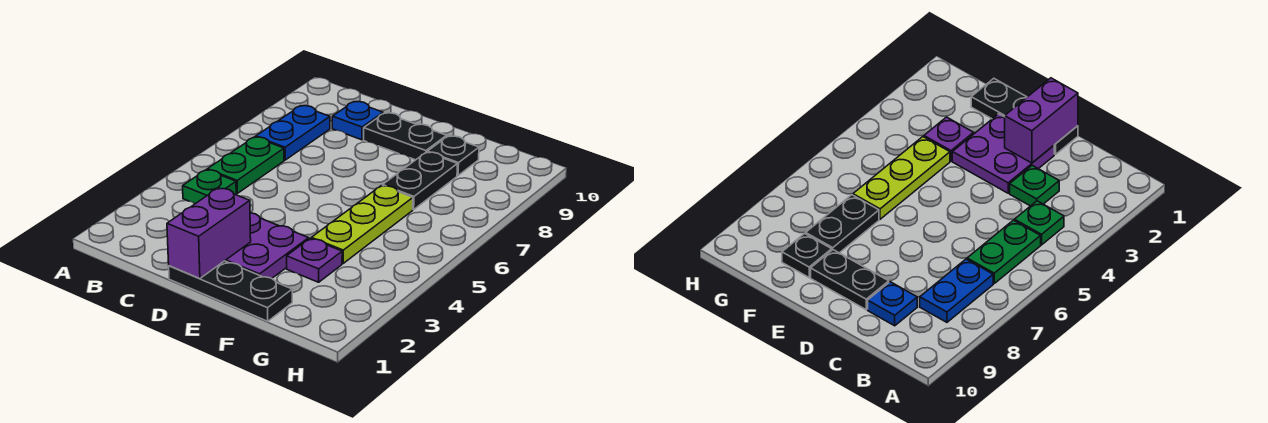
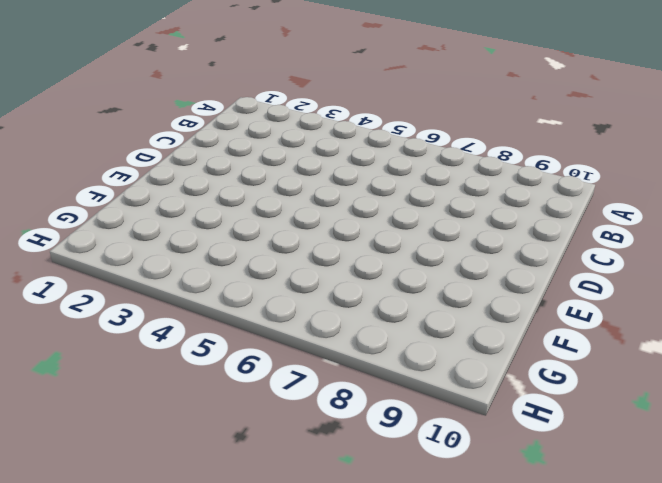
none -> green 1x1 plate [183,170,236,204]
none -> green 1x2 plate [207,137,284,193]
none -> blue 1x2 plate [256,106,330,160]

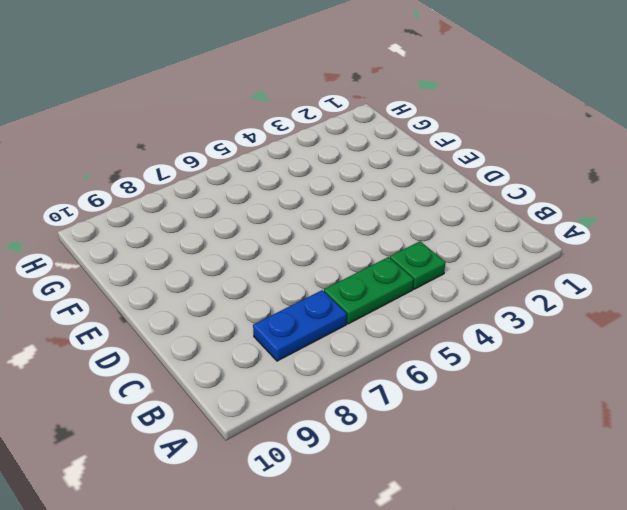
none -> green 1x1 plate [1010,165,1059,206]
none -> blue 1x1 plate [332,102,383,140]
none -> black 1x3 plate [169,261,292,321]

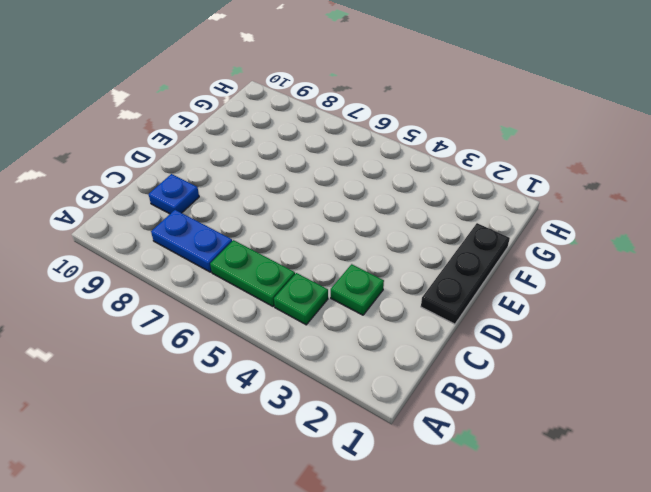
none -> purple 2x2 plate [225,213,309,278]
none -> black 1x2 plate [364,113,447,160]
none -> purple 1x1 plate [287,238,342,282]

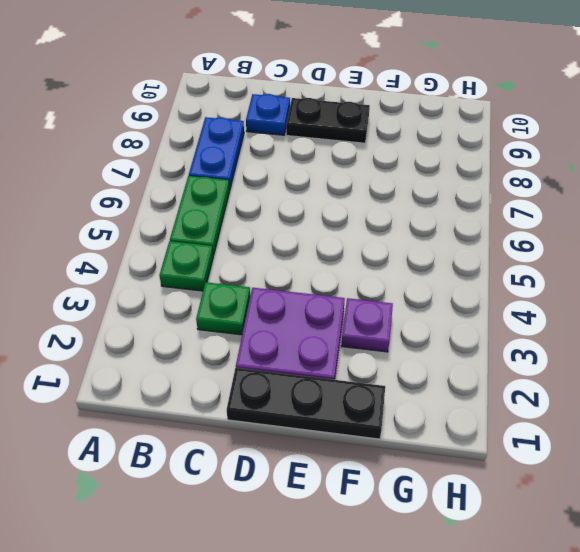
none -> lime 1x3 plate [311,186,413,263]
none -> black 1x2 plate [383,152,457,210]
none -> black 1x1 plate [427,136,479,176]

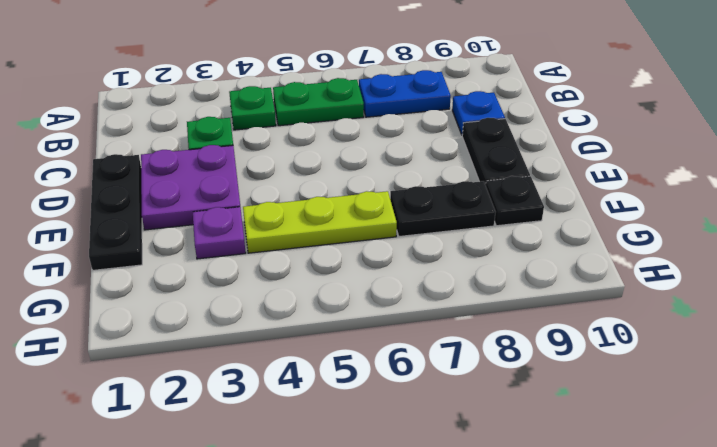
none -> purple 1x2 brick [167,188,251,278]

